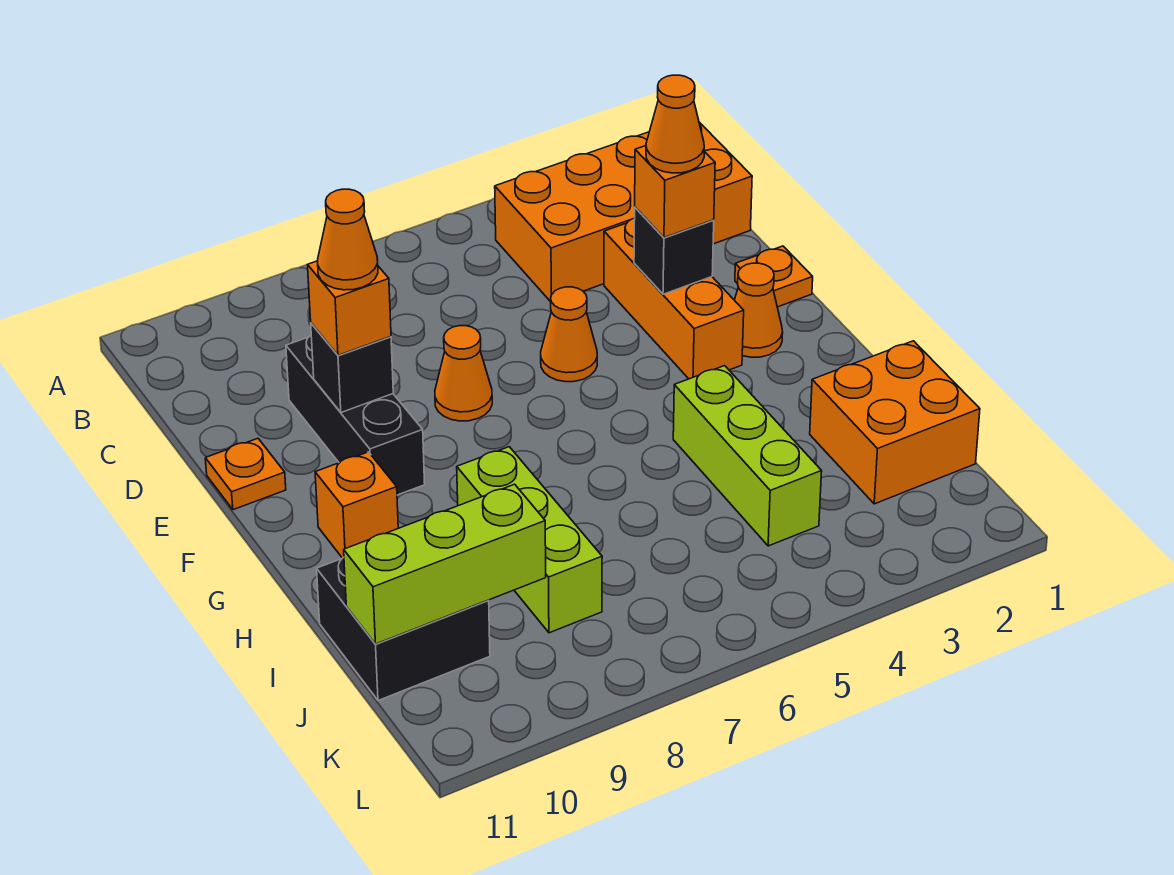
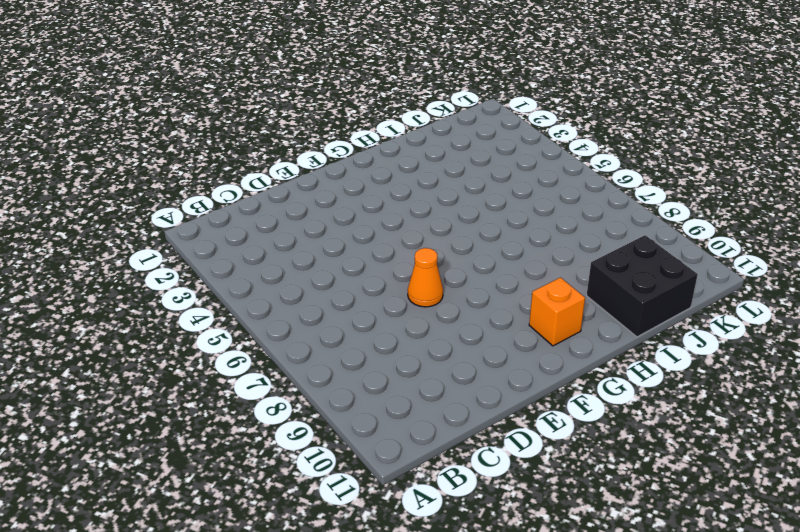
none -> orange 2x4 brick [495,122,752,302]
none -> orange 1x3 brick [604,218,744,379]
none -> black 1x3 brick [286,335,425,495]

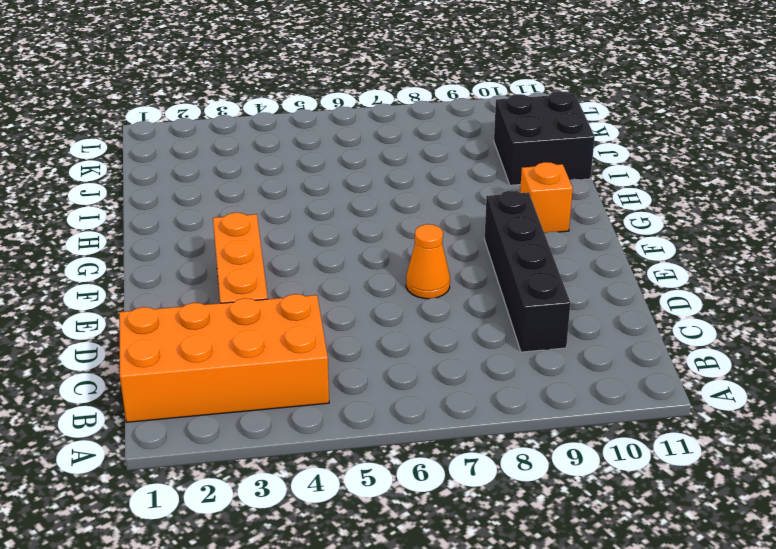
black 1x4 brick [484,191,571,352] -> black 1x3 brick [286,335,425,495]
none -> orange 1x1 plate [735,246,813,307]
none -> orange 1x1 cone [541,287,597,382]
none -> orange 1x1 plate [205,438,286,510]

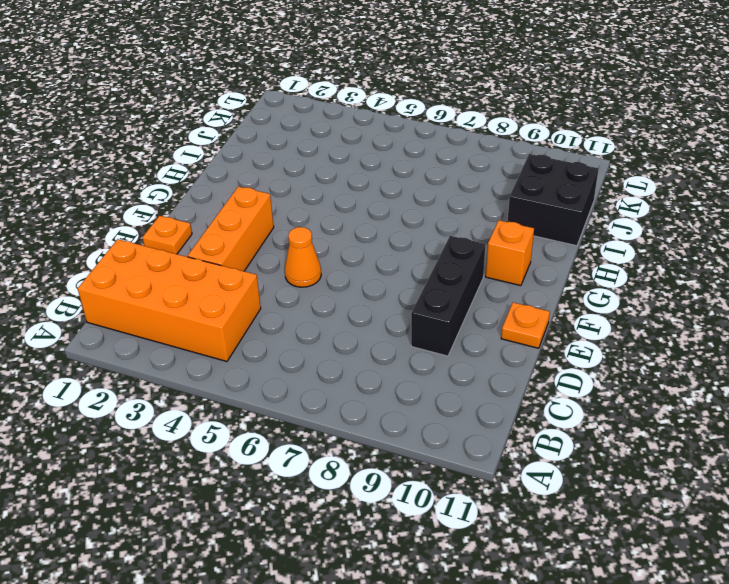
none -> orange 1x1 cone [435,326,492,421]
none -> orange 1x1 cone [735,263,783,357]
none -> lime 1x3 brick [673,366,822,546]

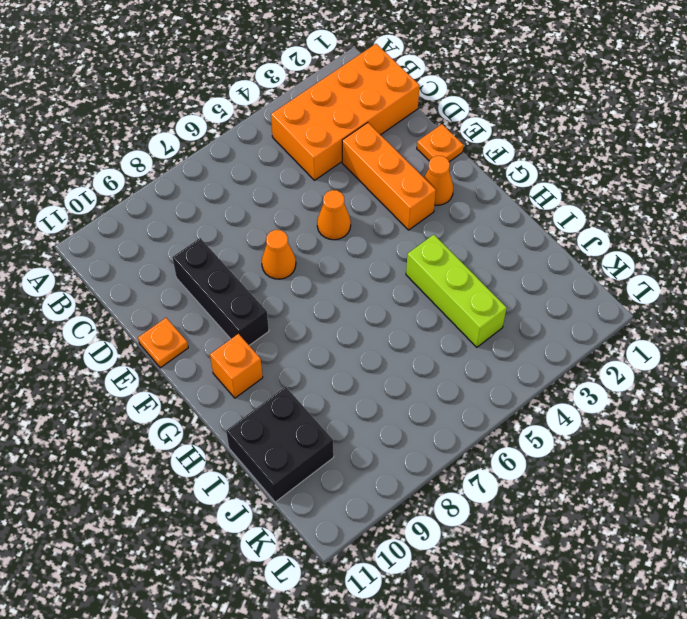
none -> lime 1x3 brick [457,447,602,633]
none -> orange 2x2 brick [810,341,980,504]
none -> black 1x1 brick [634,207,714,294]

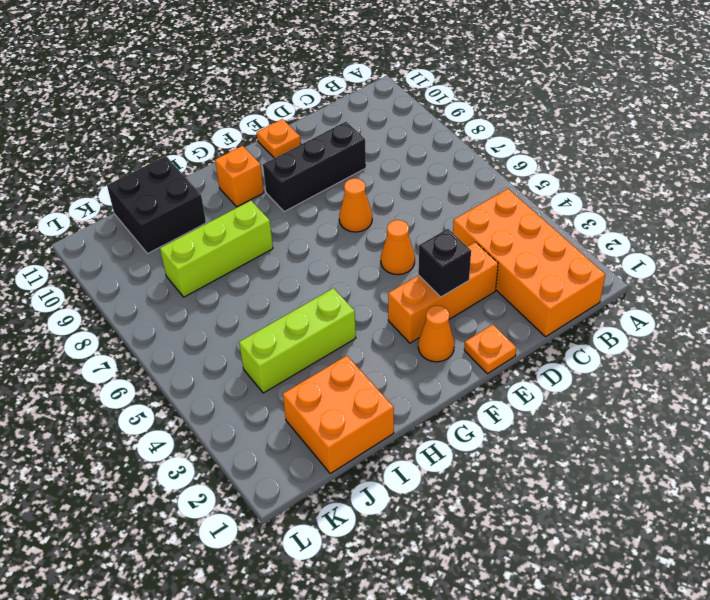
none -> black 1x1 brick [311,323,393,412]
none -> lime 1x3 brick [344,484,546,644]
none -> orange 1x1 brick [635,146,715,238]

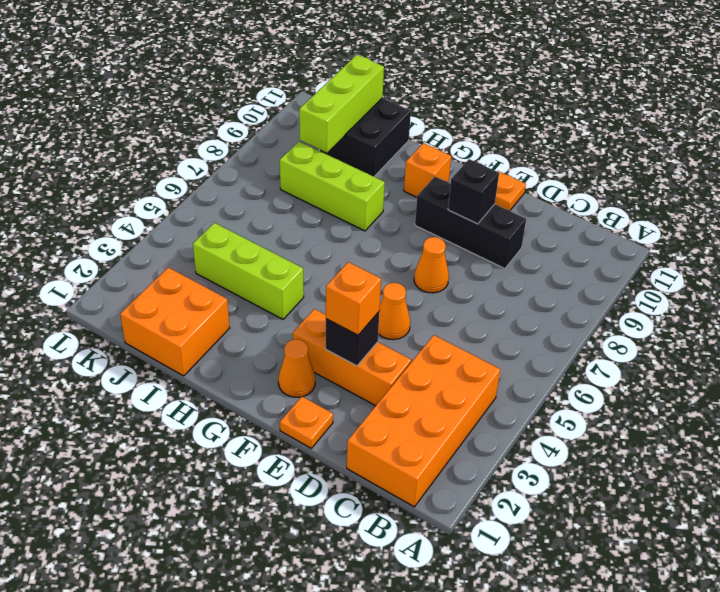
none -> orange 1x1 brick [308,261,391,355]
none -> orange 1x1 cone [646,75,704,173]
none -> orange 1x1 cone [318,189,378,290]

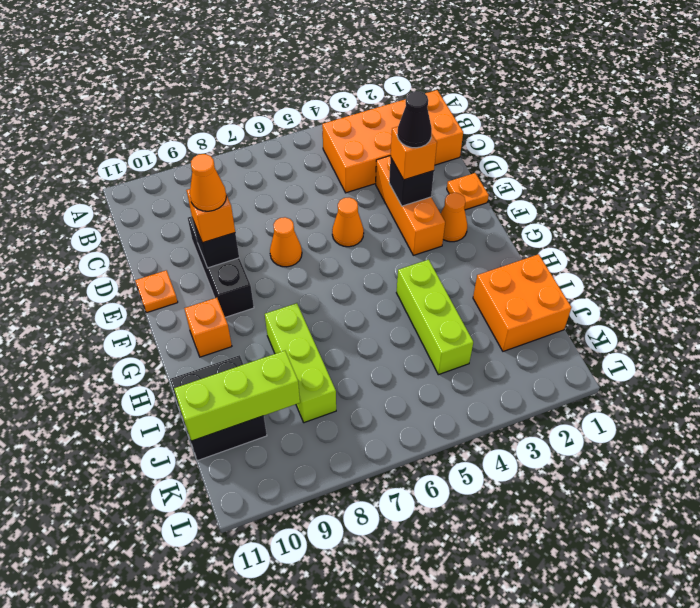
black 1x1 cone [397,91,432,148] -> orange 1x1 cone [646,75,704,173]

